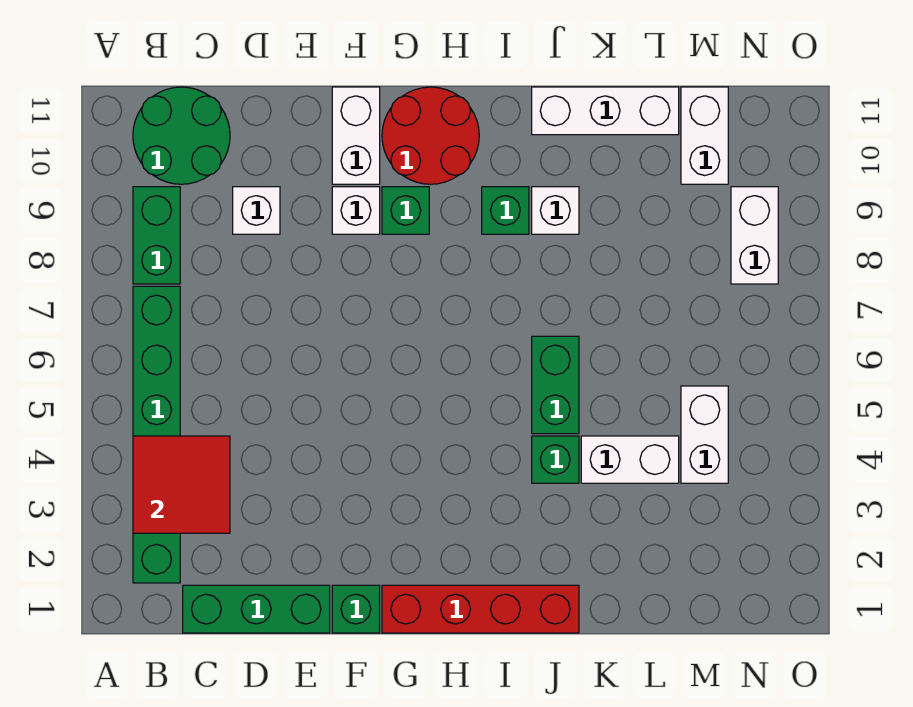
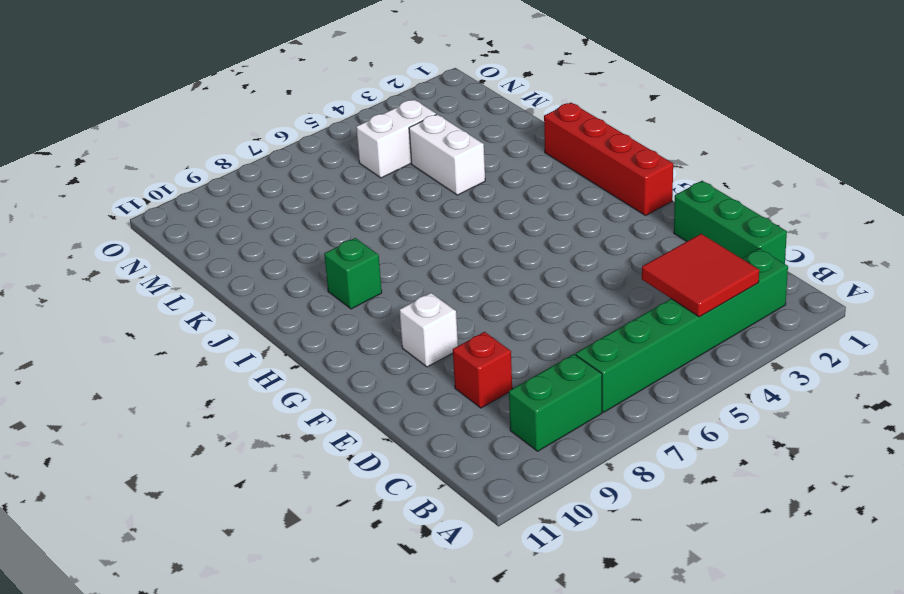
red 1x1 brick [453,332,512,408] -> white 1x1 brick [233,187,280,234]
none -> green 2x2 round brick [133,87,230,184]
none -> green 1x1 brick [332,585,380,633]
none -> white 1x2 brick [332,87,380,184]

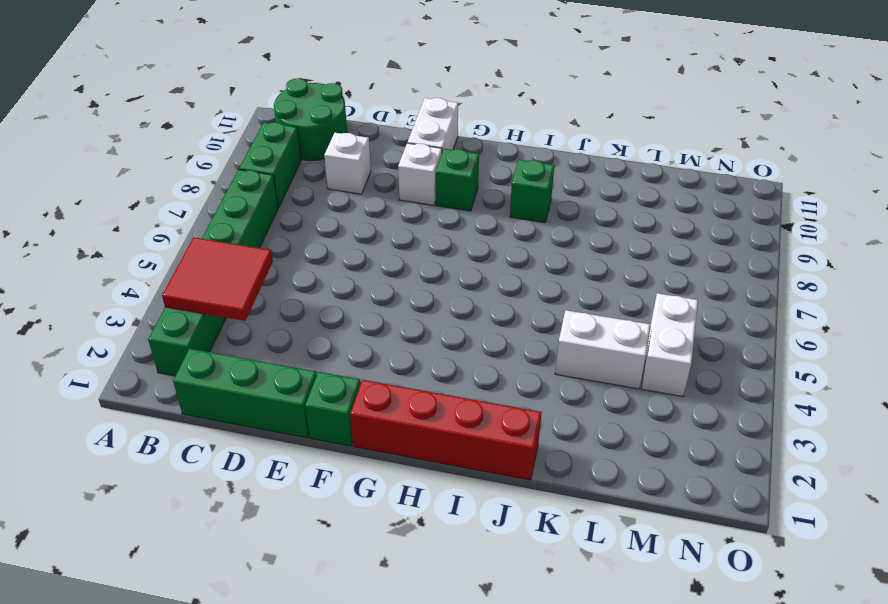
none -> red 2x2 round brick [382,87,479,184]
none -> green 1x1 brick [532,436,579,483]
none -> green 1x2 brick [532,336,579,434]

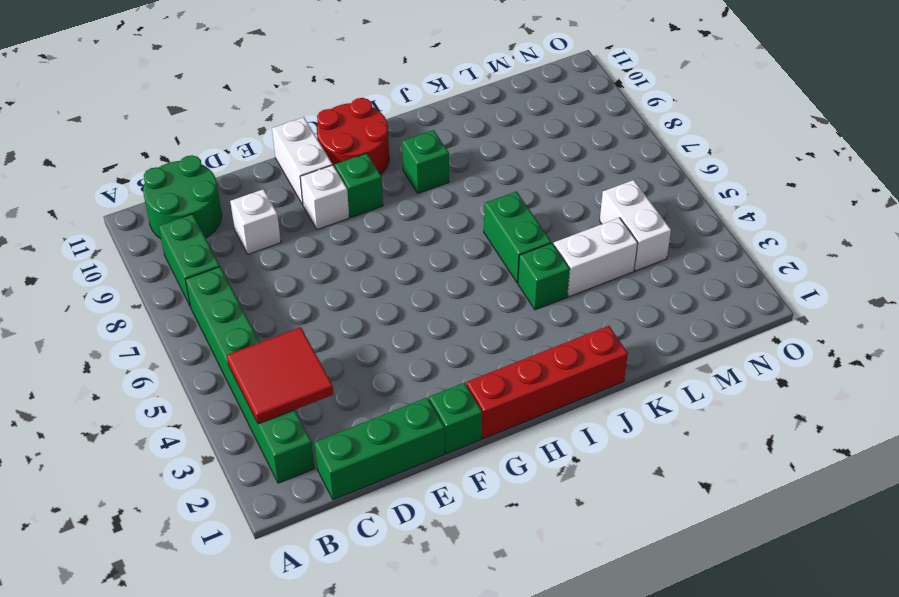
none -> white 1x1 brick [532,187,579,234]
none -> white 1x3 brick [532,87,679,135]
none -> white 1x2 brick [681,87,728,184]

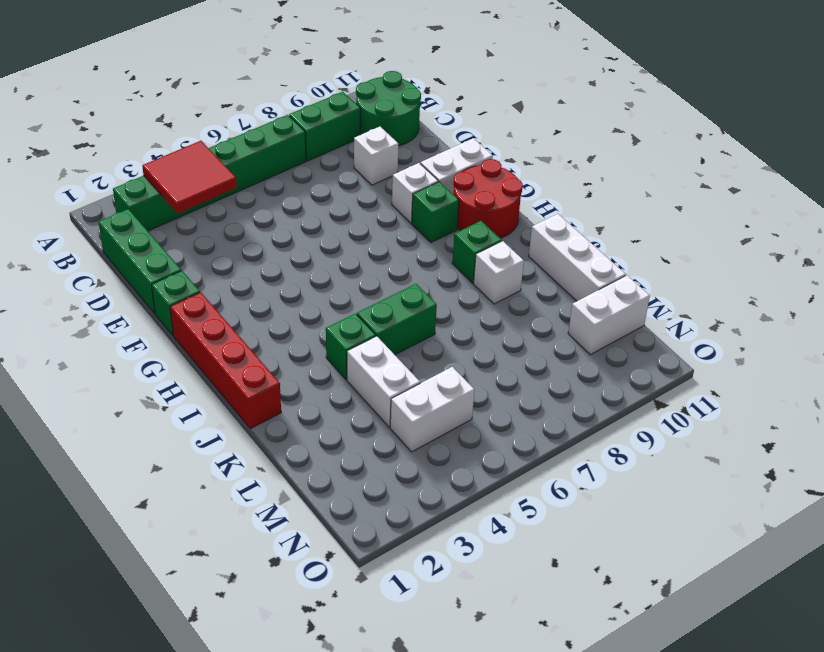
none -> white 1x2 brick [731,187,778,284]

